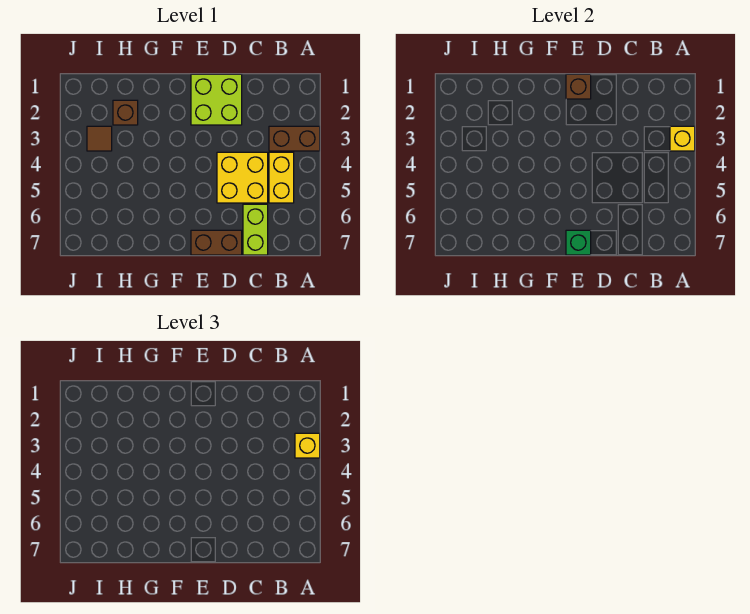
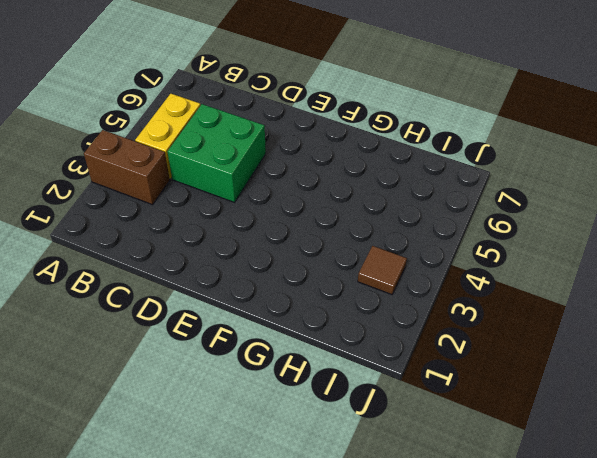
green 2x2 brick [167,104,266,202] -> yellow 2x2 brick [217,152,268,203]
none -> lime 1x2 brick [243,204,268,255]
none -> lime 2x2 brick [191,74,242,125]
none -> brown 1x2 brick [191,230,242,255]

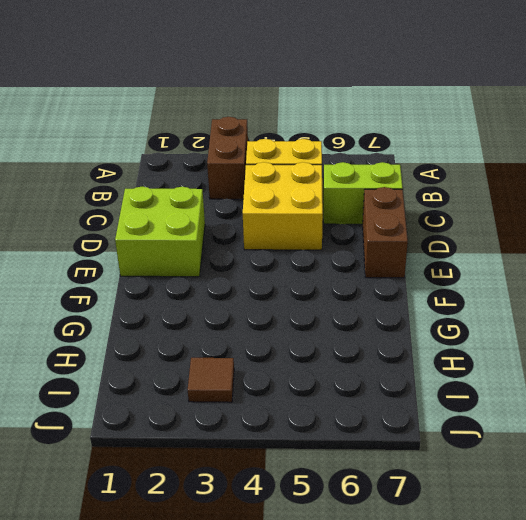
none -> brown 1x1 brick [113,100,138,125]
none -> yellow 1x1 brick [670,126,695,151]
none -> brown 1x1 brick [566,74,591,99]

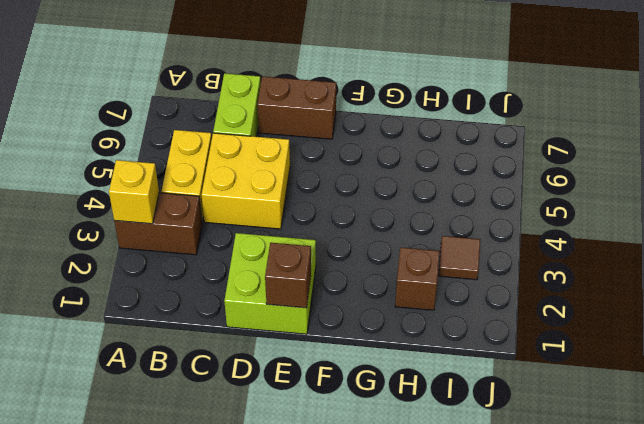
none -> green 1x1 brick [566,230,591,255]
none -> yellow 1x1 brick [295,433,320,458]

